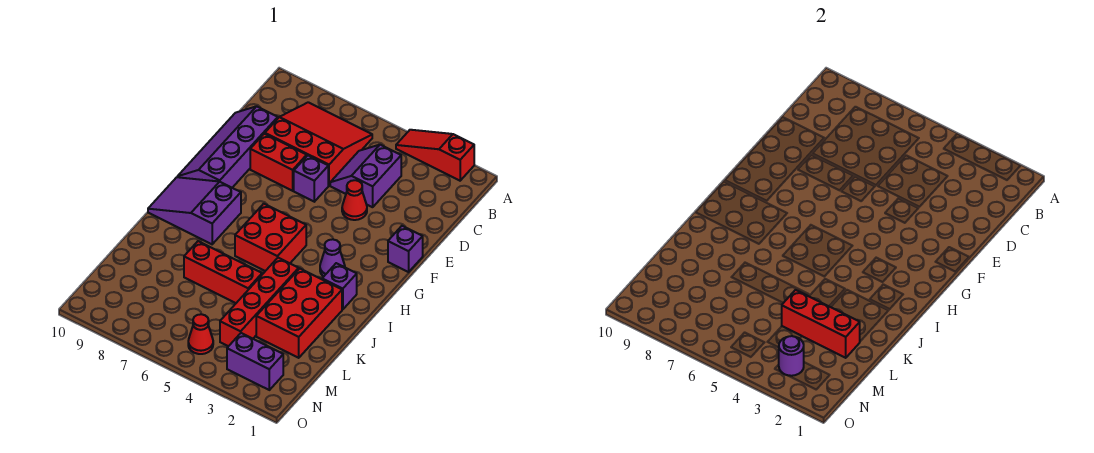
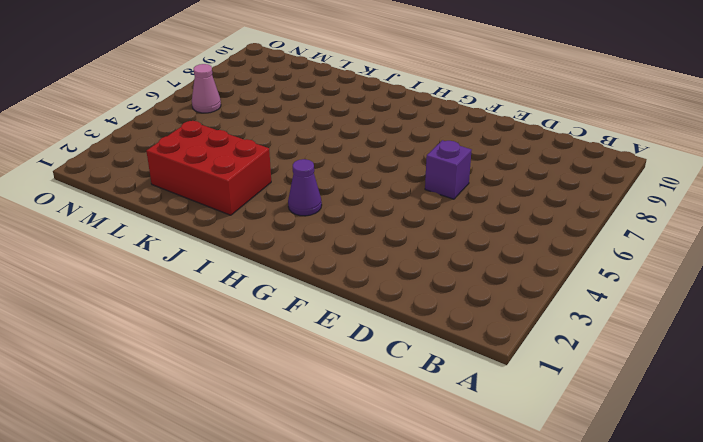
pink 1x1 cone [192,64,221,113] -> none
none -> red 1x3 slope [396,130,474,181]
none -> red 3x3 slope [265,102,372,185]
none -> purple 2x2 slope [330,145,401,207]

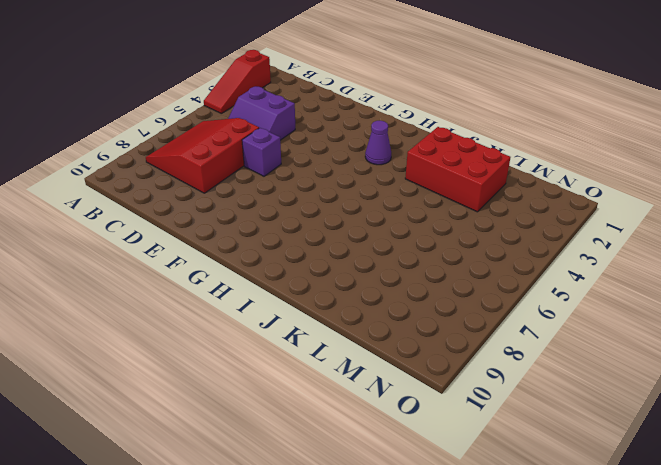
none -> purple 2x4 slope [177,106,278,188]
none -> red 1x1 cone [342,180,367,220]
none -> red 1x2 brick [250,134,307,191]

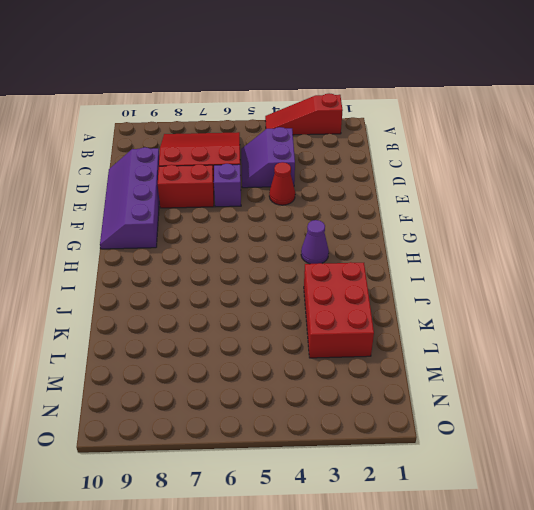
none -> purple 1x1 brick [388,226,423,272]
none -> red 2x2 brick [235,204,306,271]
none -> purple 2x3 slope [148,177,241,244]

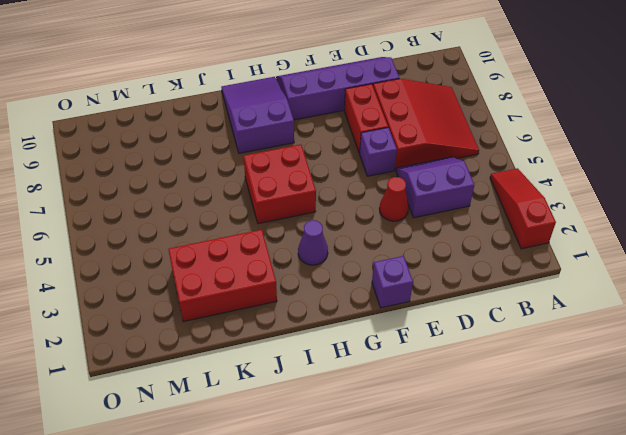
none -> purple 1x1 brick [322,263,357,310]
none -> red 1x4 brick [220,258,299,346]
none -> red 1x3 brick [184,241,262,303]

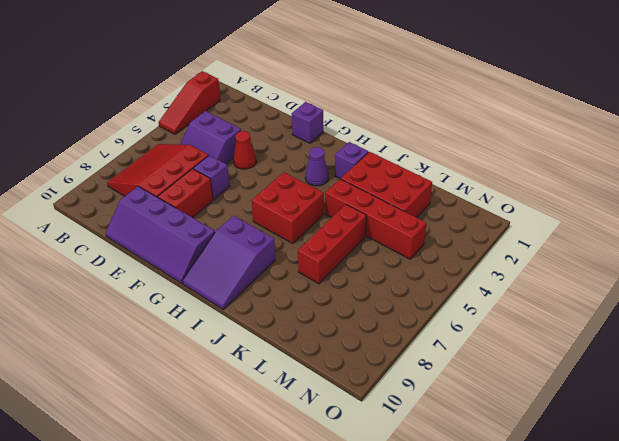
none -> purple 1x2 brick [227,333,283,390]
none -> red 1x1 cone [188,314,213,354]
none -> red 1x3 brick [782,290,860,358]

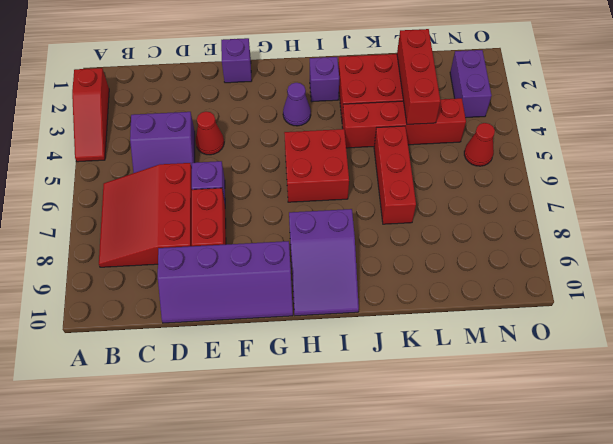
none -> purple 1x1 round brick [778,336,804,376]

